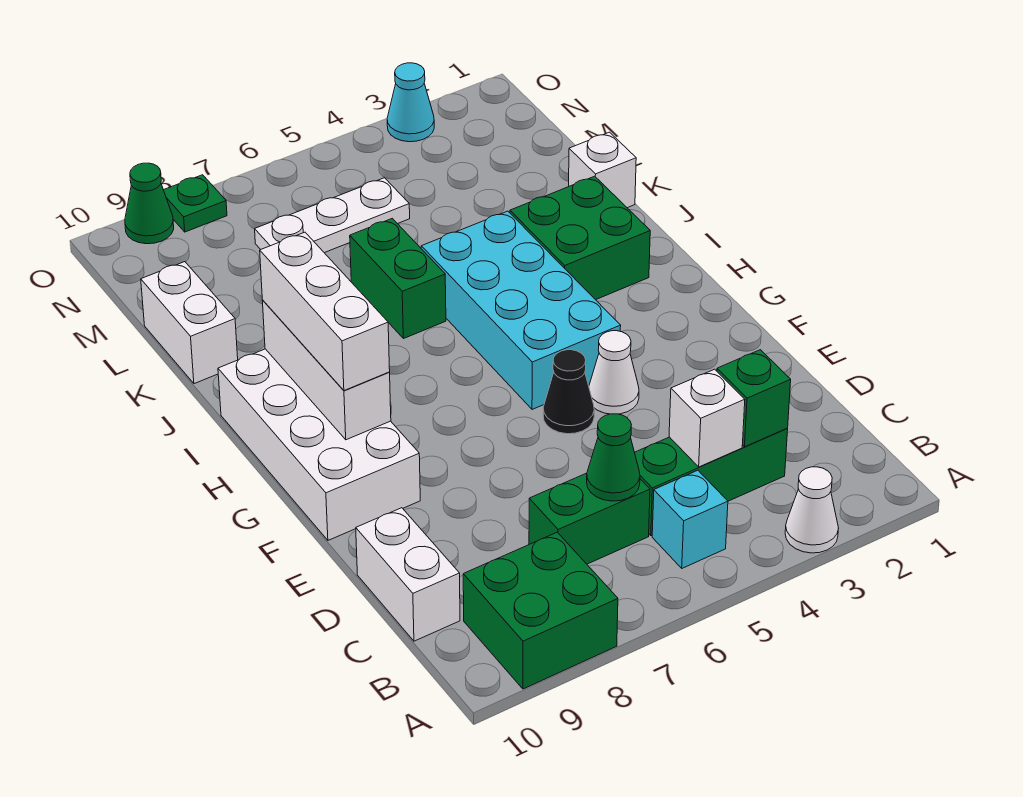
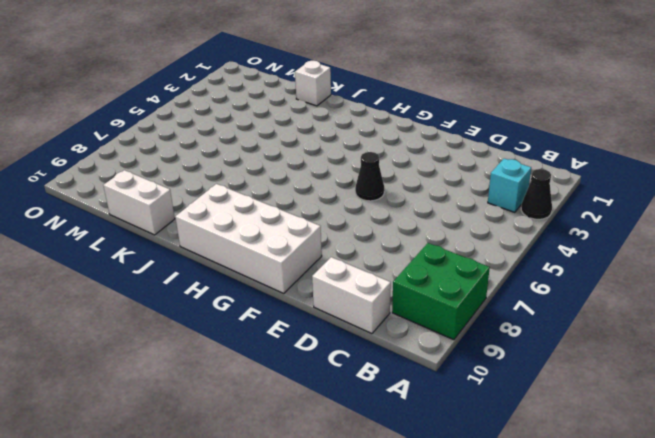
black 1x1 cone [521,169,552,219] -> white 1x1 cone [785,467,839,553]
cyan 1x1 brick [488,158,531,212] -> cyan 1x1 brick moved to [652,470,728,568]
none -> green 1x3 brick [635,429,788,536]
none -> green 1x2 brick [529,473,650,564]
none -> white 1x1 cone [589,331,639,414]

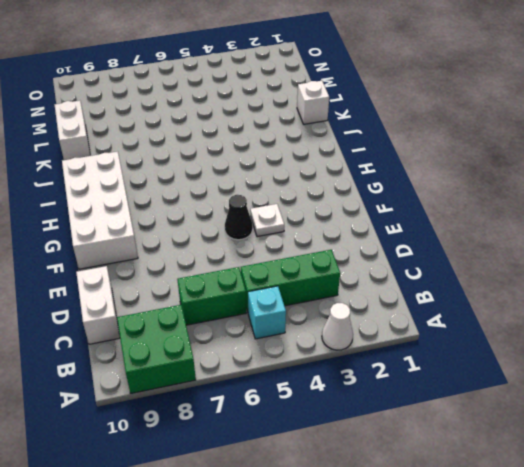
white 1x1 plate [250,204,284,237] -> white 1x1 cone [589,331,639,414]
none -> cyan 2x4 brick [421,211,621,409]
none -> green 2x2 brick [510,176,650,300]
none -> green 1x2 brick [350,218,446,339]

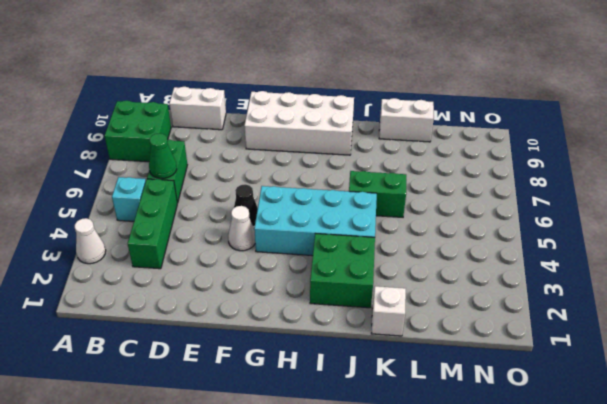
none -> white 1x3 plate [255,178,410,253]
none -> cyan 1x1 cone [387,63,434,142]
none -> green 1x1 plate [164,175,227,232]

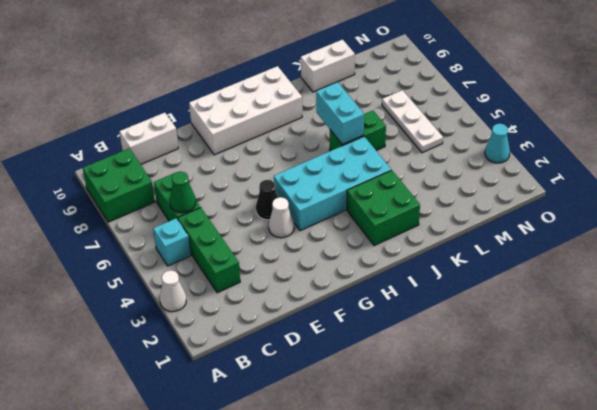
cyan 1x2 brick [316,82,364,144] -> none
none -> white 1x1 brick [569,132,636,208]
none -> green 1x1 plate [164,175,227,232]
none -> green 1x1 cone [125,163,174,244]

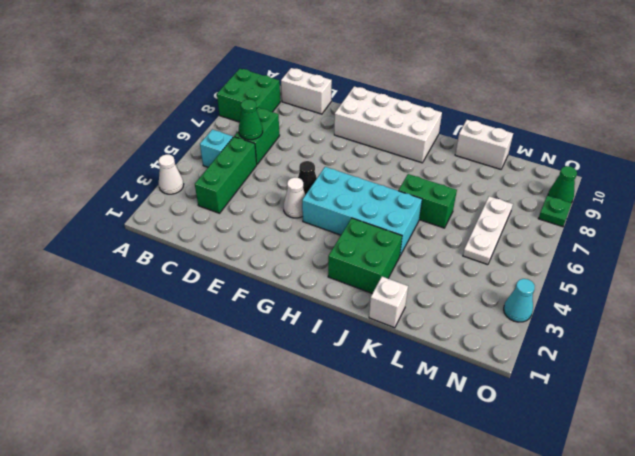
none -> green 1x1 brick [717,350,791,447]
none -> white 1x1 brick [669,369,745,467]
none -> white 1x3 brick [262,300,391,440]

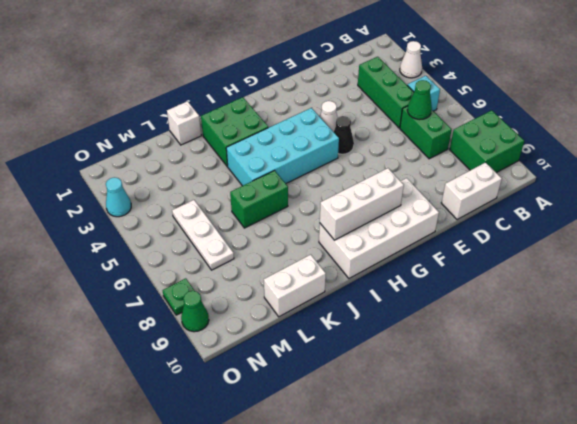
none -> green 1x1 brick [717,350,791,447]
none -> white 1x1 brick [669,369,745,467]
none -> white 1x3 brick [260,232,390,391]

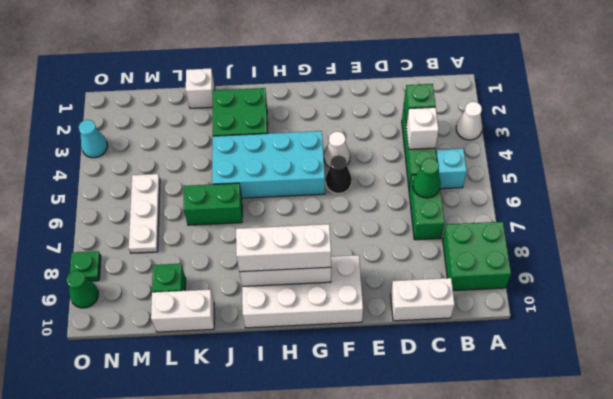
green 1x1 brick [152,264,186,292] -> none

